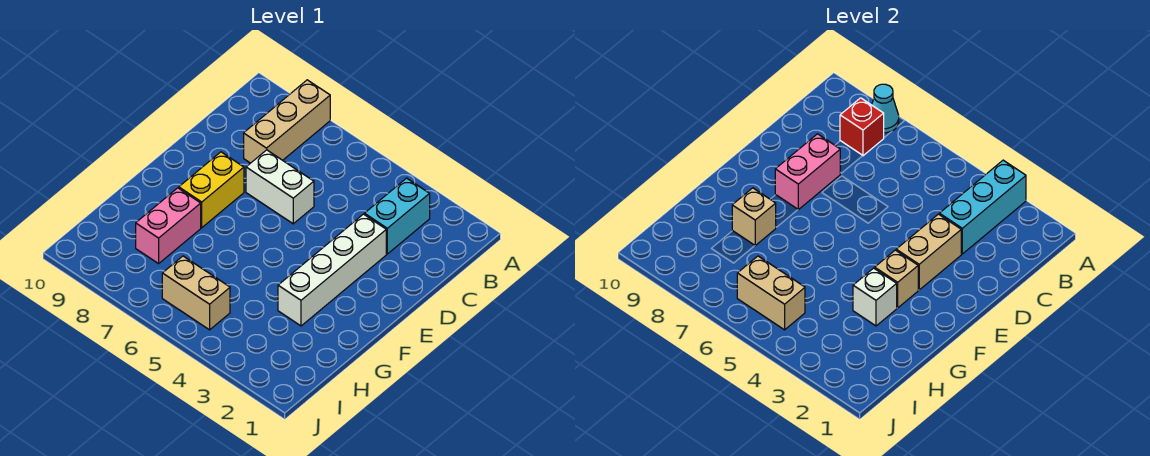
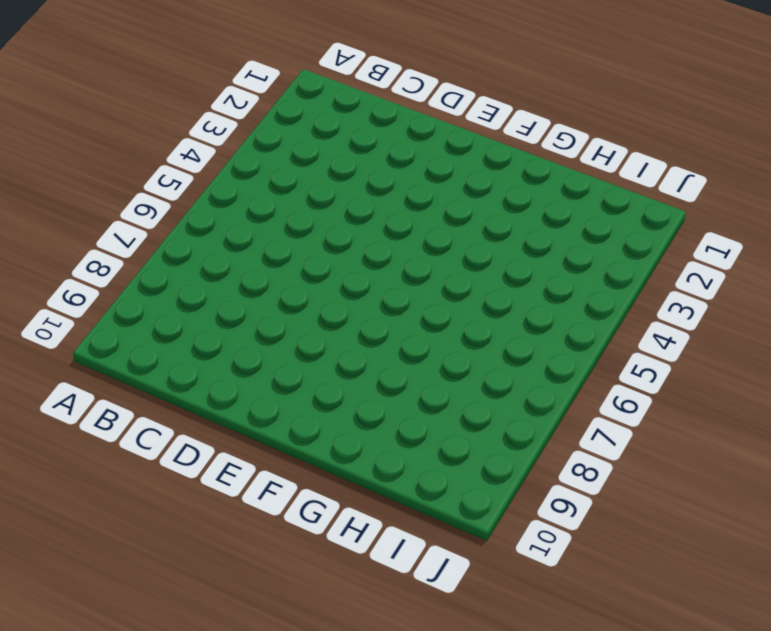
none -> tan 1x3 brick [244,80,330,163]
none -> cyan 1x2 brick [364,178,430,254]
none -> white 1x4 brick [278,214,386,326]

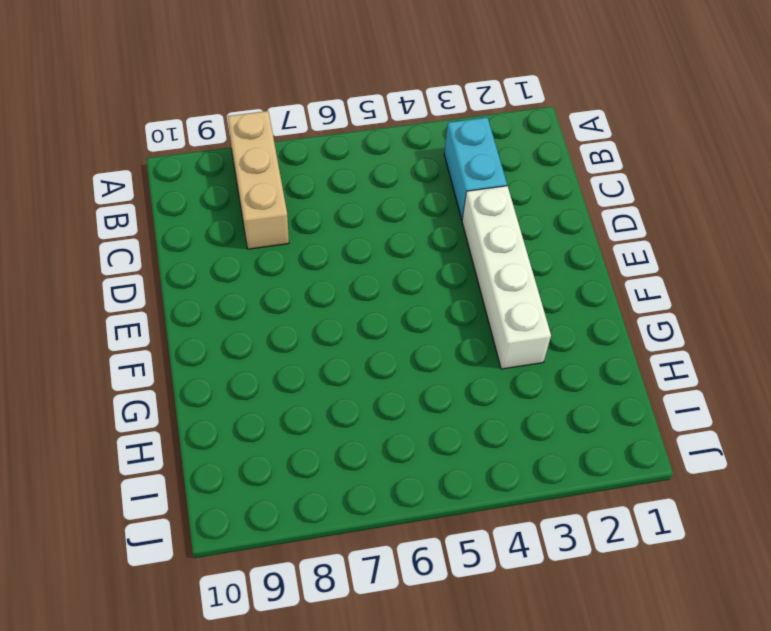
none -> white 1x2 brick [246,150,314,224]
none -> yellow 1x2 brick [179,152,244,228]
none -> pink 1x2 brick [136,188,201,264]

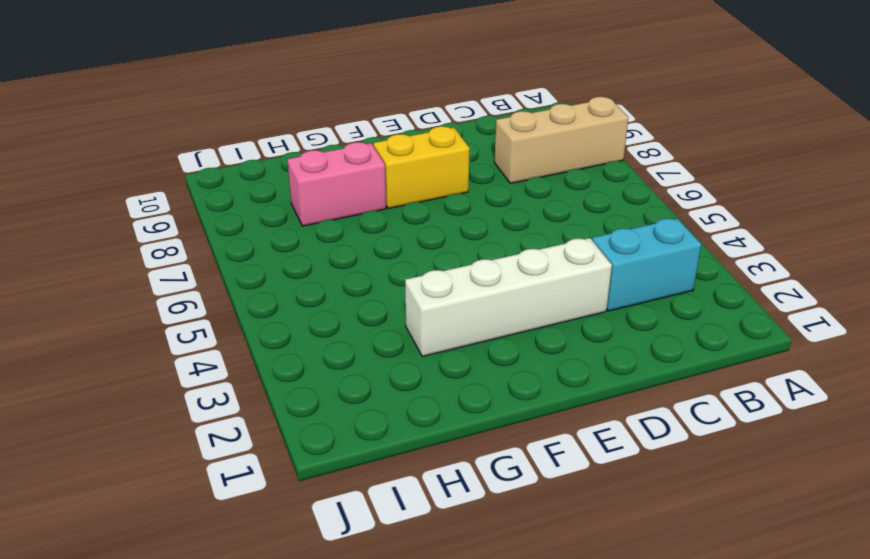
none -> white 1x2 brick [246,150,314,224]
none -> tan 1x2 brick [162,256,230,330]
none -> cyan 1x3 brick [939,160,1026,254]

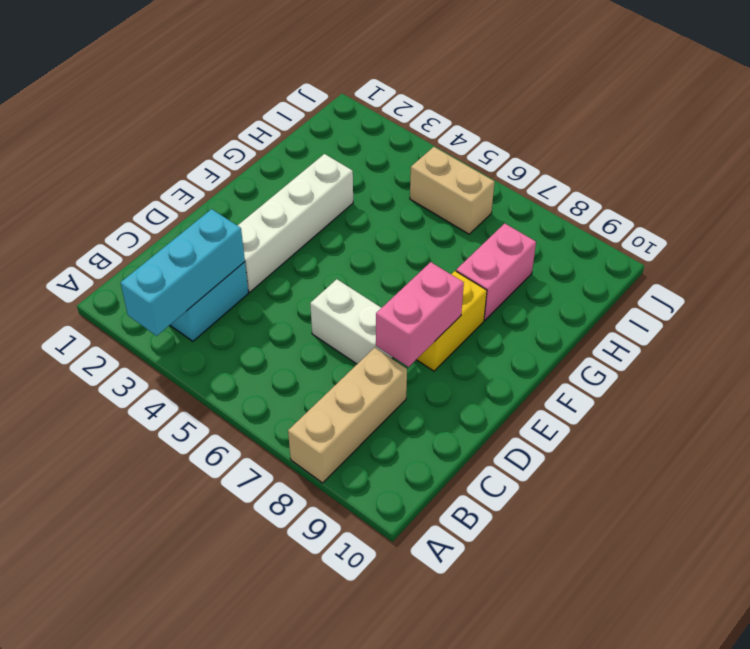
none -> cyan 1x1 cone [872,84,899,133]
none -> red 1x1 brick [840,98,884,156]
none -> tan 1x2 brick [896,214,961,290]

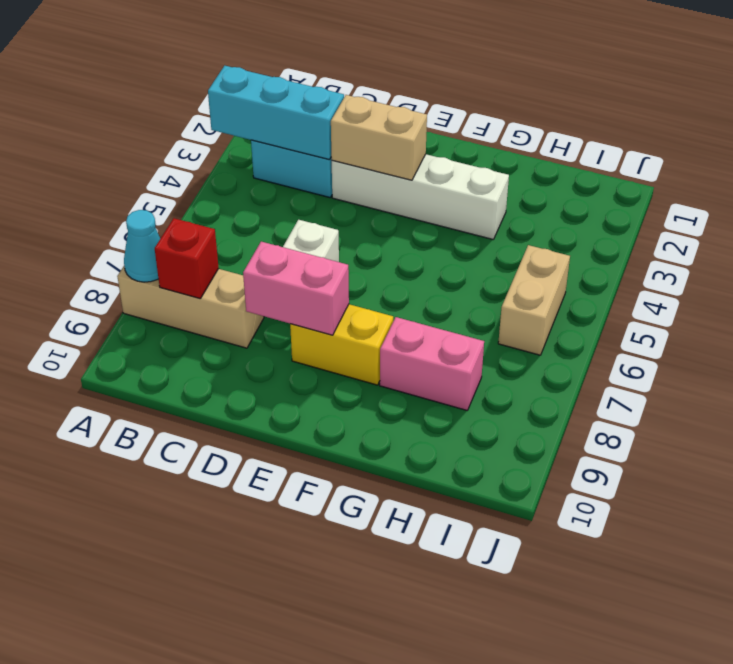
none -> tan 1x1 brick [875,250,918,308]
none -> white 1x1 brick [853,268,897,326]
none -> tan 1x1 brick [732,188,776,246]

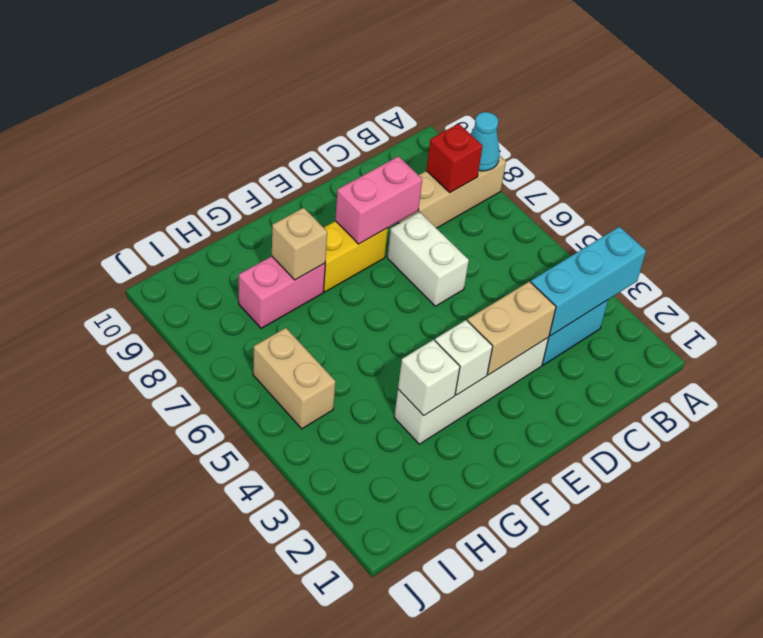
white 1x1 brick [435,320,493,395] -> tan 1x1 brick [875,250,918,308]
none -> tan 1x2 brick [737,256,805,330]

